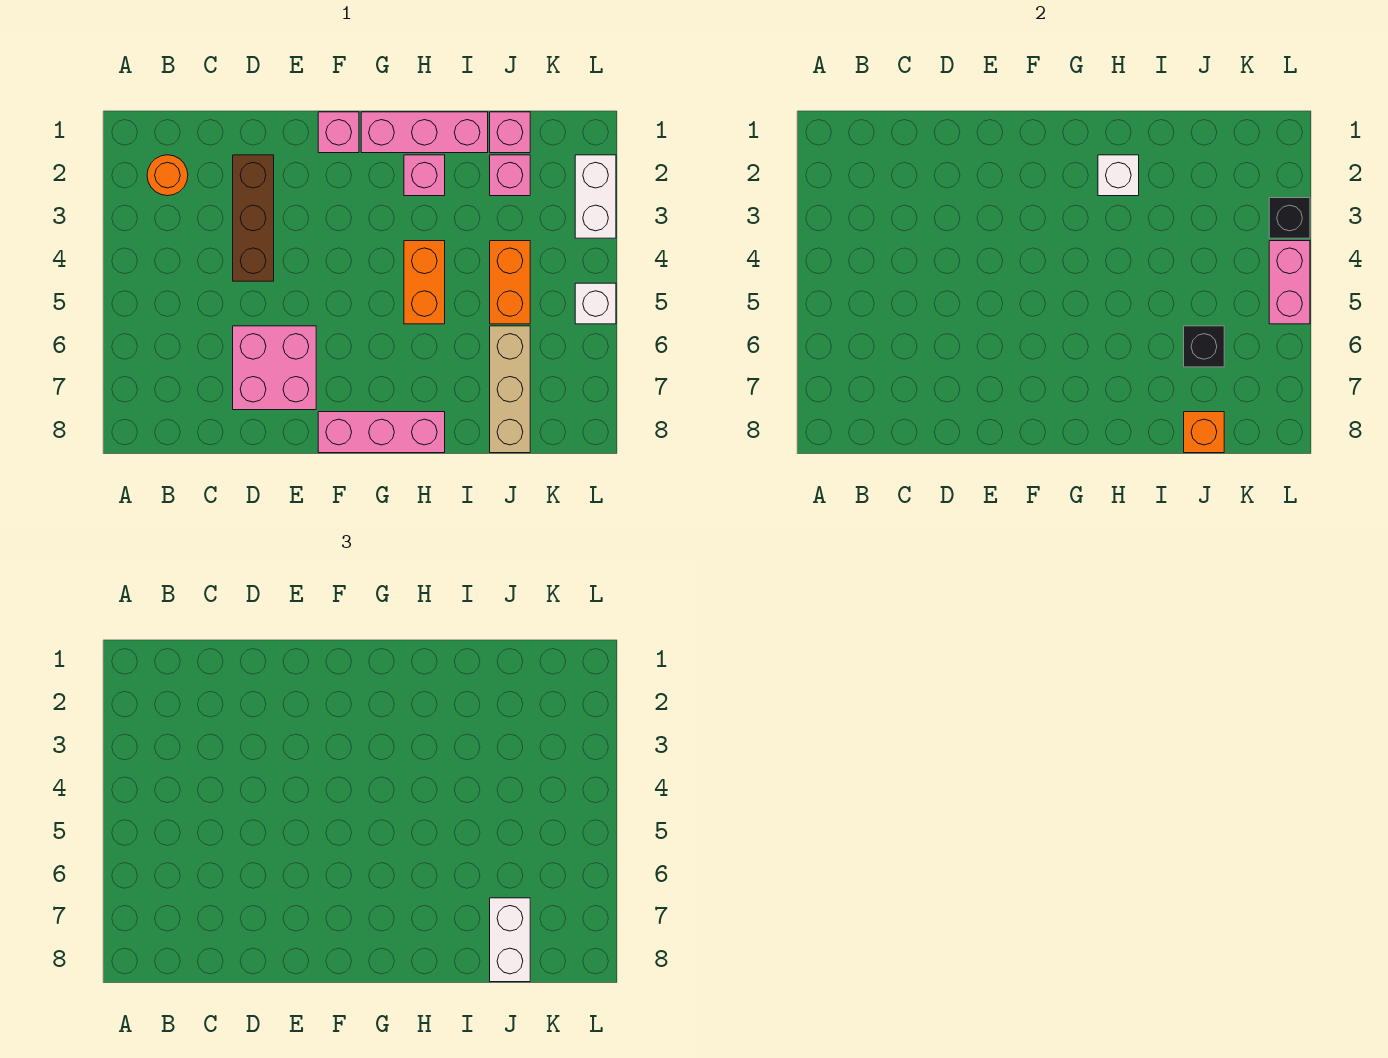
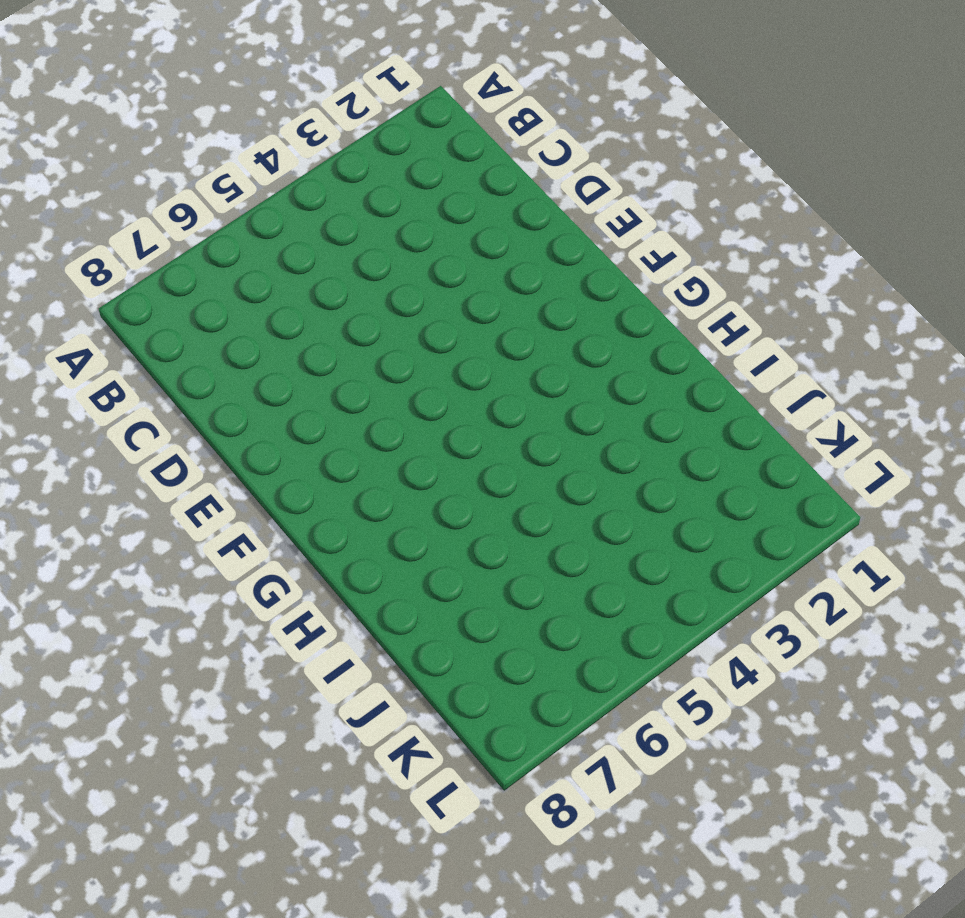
none -> orange 1x1 round brick [147,155,188,196]
none -> brown 1x3 brick [233,155,274,281]
none -> pink 2x2 brick [233,326,316,410]

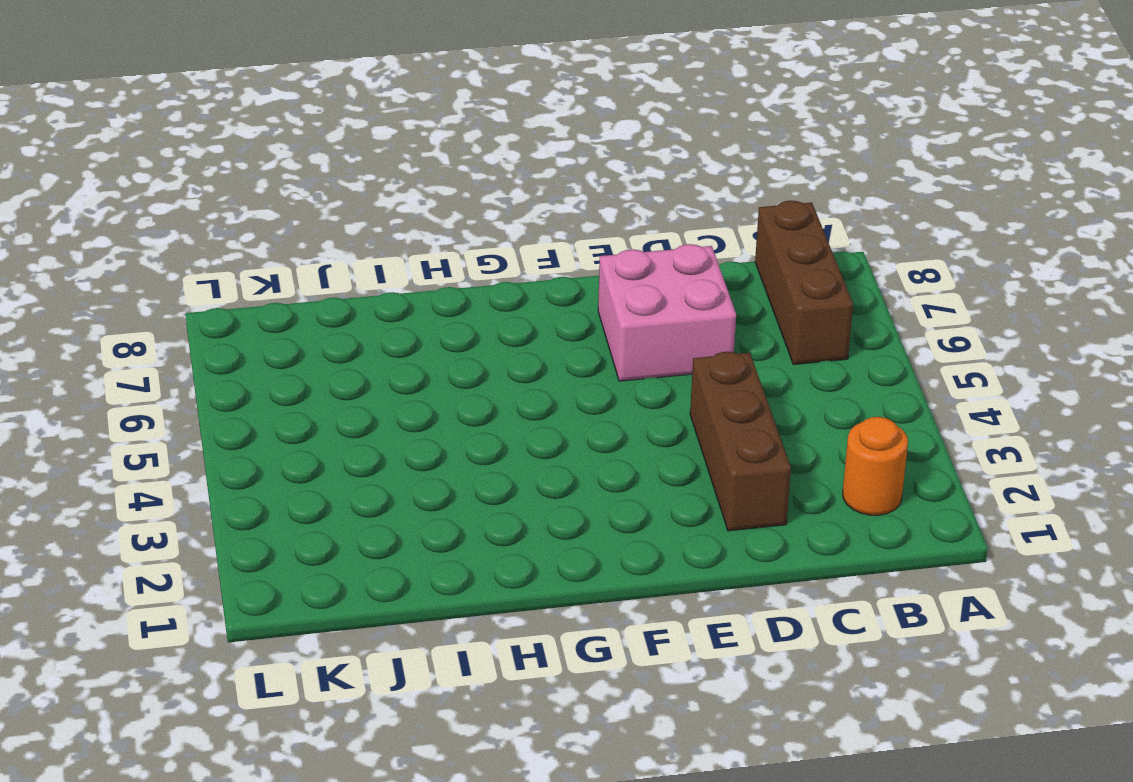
brown 1x3 brick [755,201,853,364] -> none
none -> pink 1x1 brick [318,112,359,153]
none -> pink 1x3 brick [318,412,445,453]
none -> pink 1x3 brick [361,112,488,153]

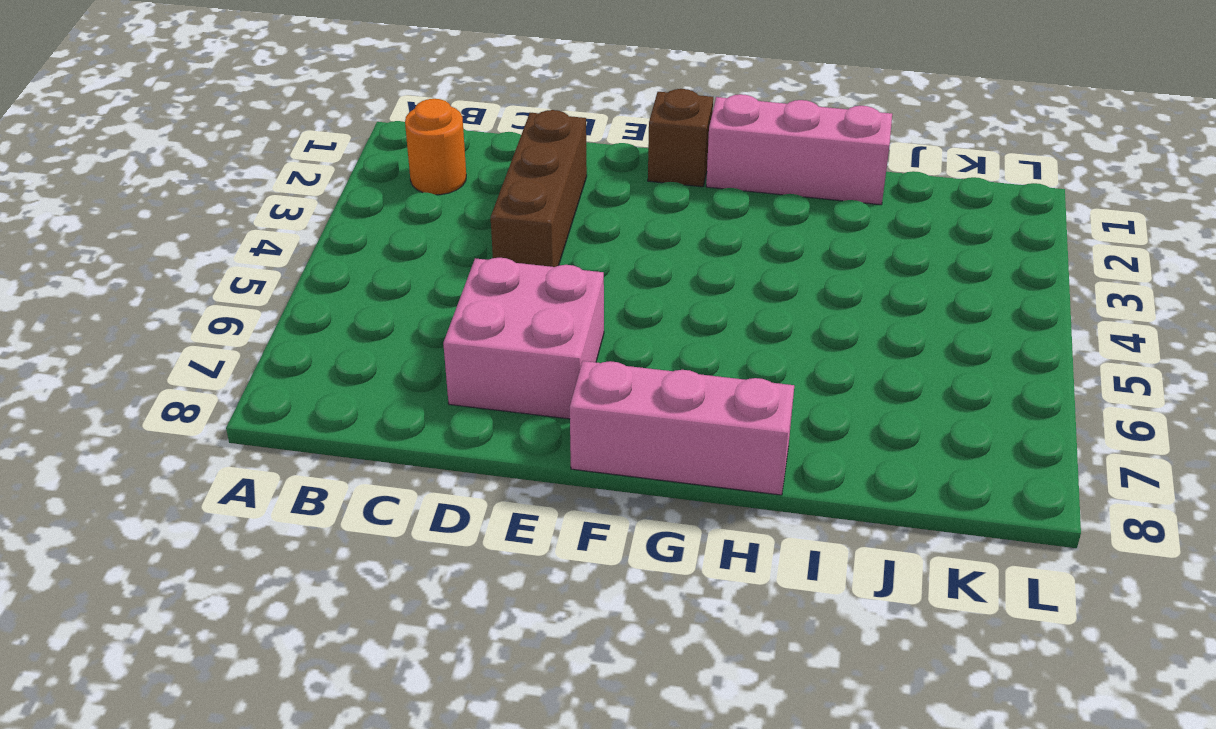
brown 1x1 brick [648,89,713,187] -> pink 1x1 brick [318,112,359,153]
none -> pink 1x1 brick [404,155,445,196]
none -> orange 1x2 brick [404,241,445,324]
none -> pink 1x1 brick [490,112,530,153]

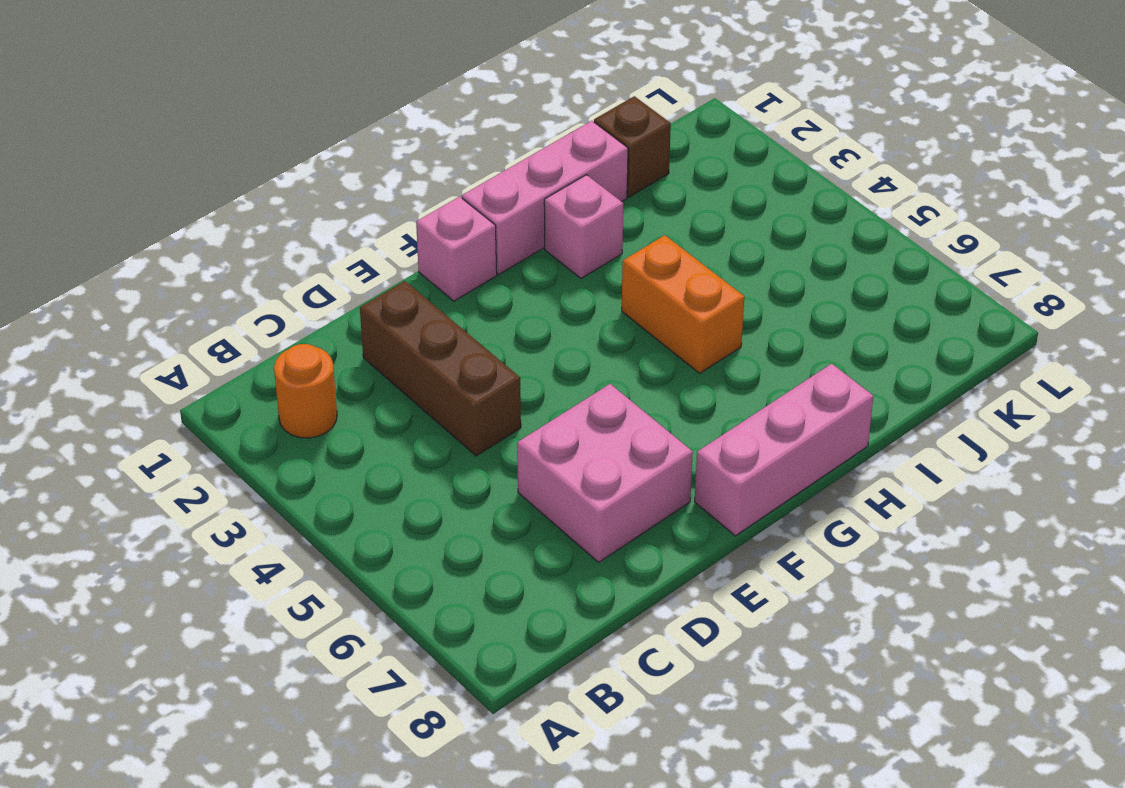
brown 1x1 brick [594,96,671,197] -> pink 1x1 brick [490,112,530,153]
none -> pink 1x1 brick [490,155,530,196]
none -> orange 1x2 brick [490,241,530,324]
none -> tan 1x3 brick [490,326,530,453]

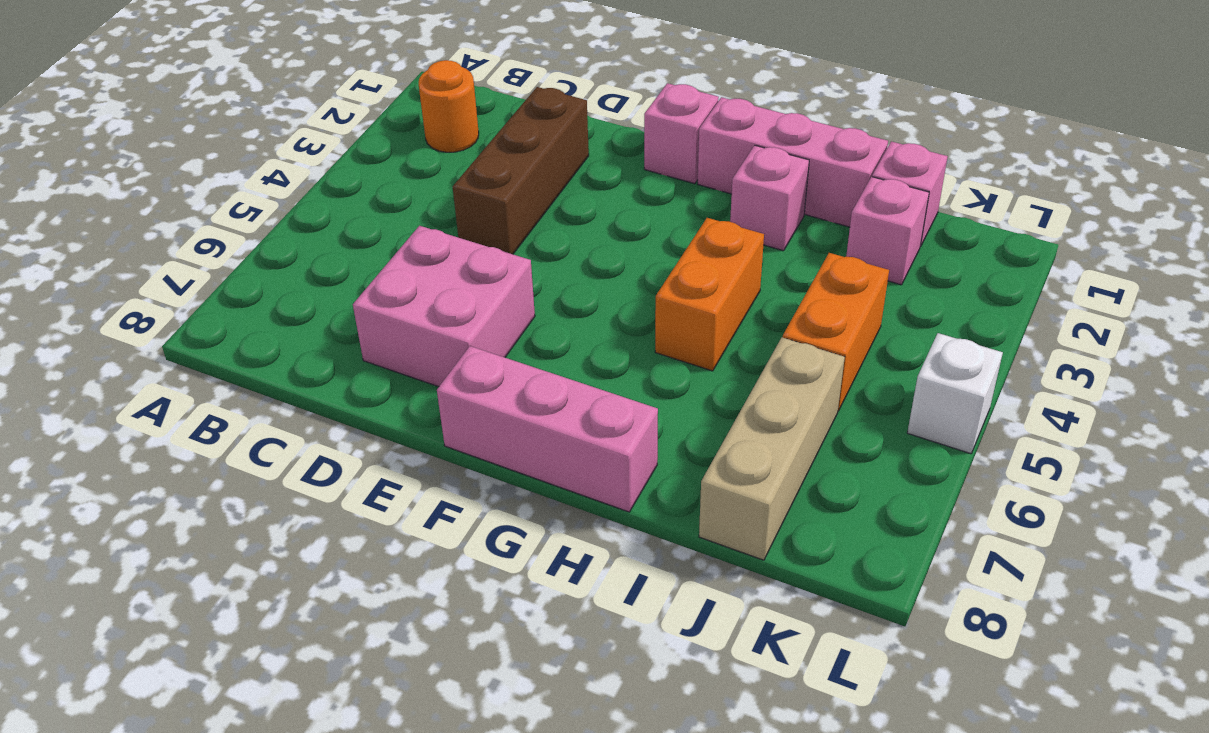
none -> white 1x2 brick [575,155,616,238]
none -> white 1x1 brick [1098,155,1139,196]
none -> black 1x1 brick [1184,326,1224,367]

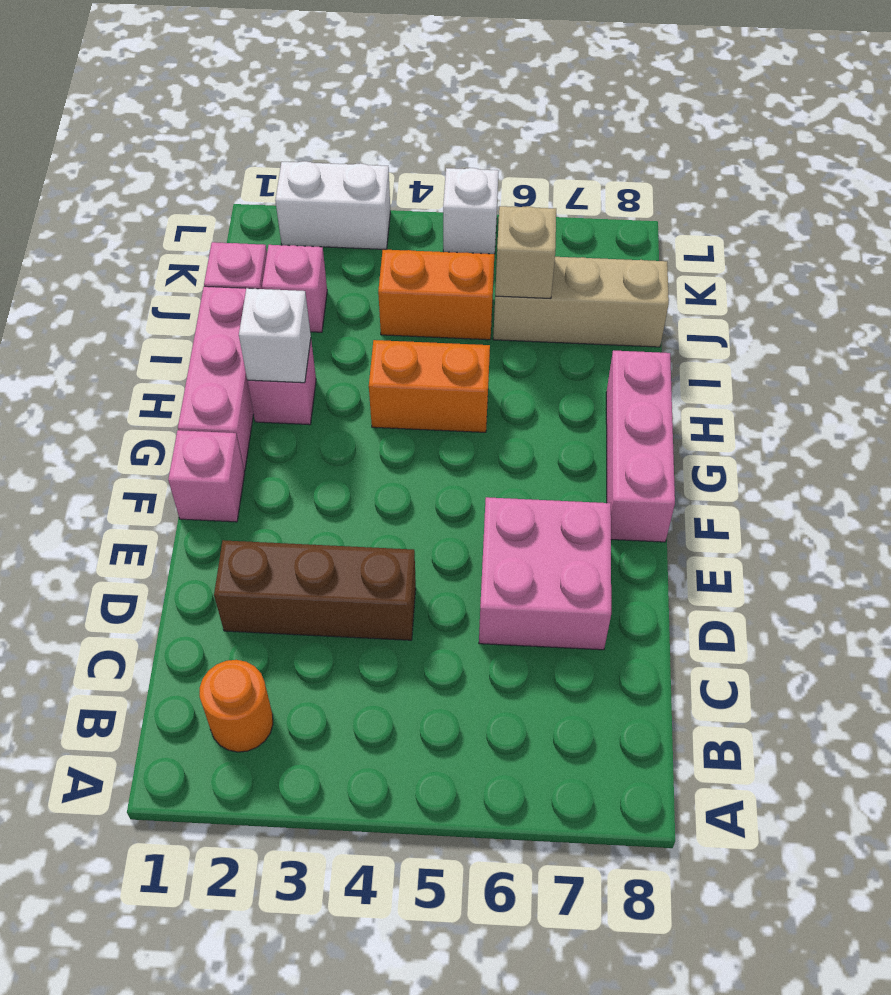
tan 1x1 brick [495,206,556,298] -> black 1x1 brick [1184,326,1224,367]
none -> orange 1x1 brick [1184,412,1224,453]
none -> black 1x1 brick [1269,198,1310,238]
none -> pink 1x2 brick [1269,241,1310,324]

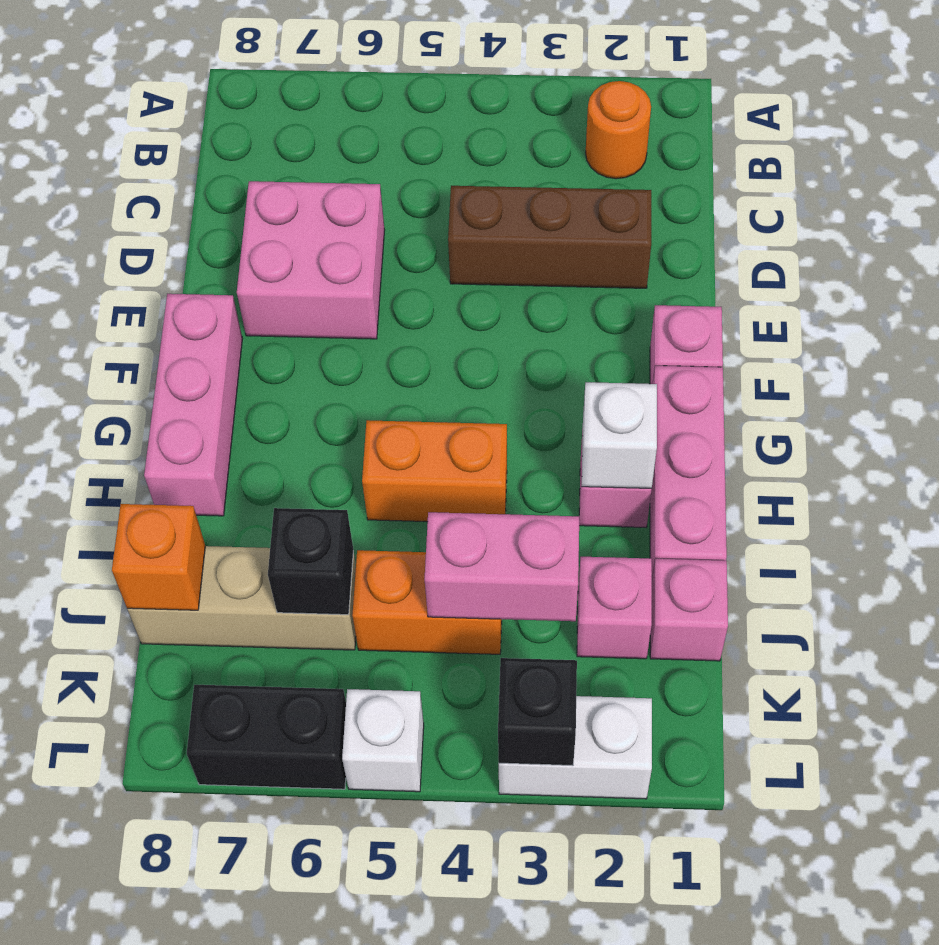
pink 1x2 brick [425,512,579,621] -> pink 1x2 brick moved to [1269,241,1310,324]
black 1x2 brick [187,685,346,789] -> none
none -> white 1x2 brick [490,898,530,982]

